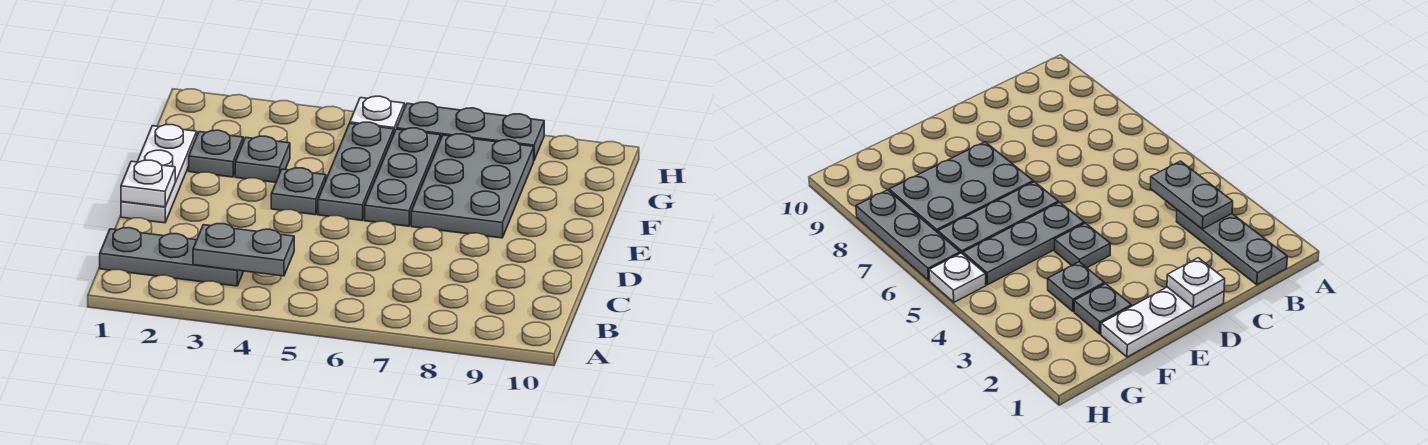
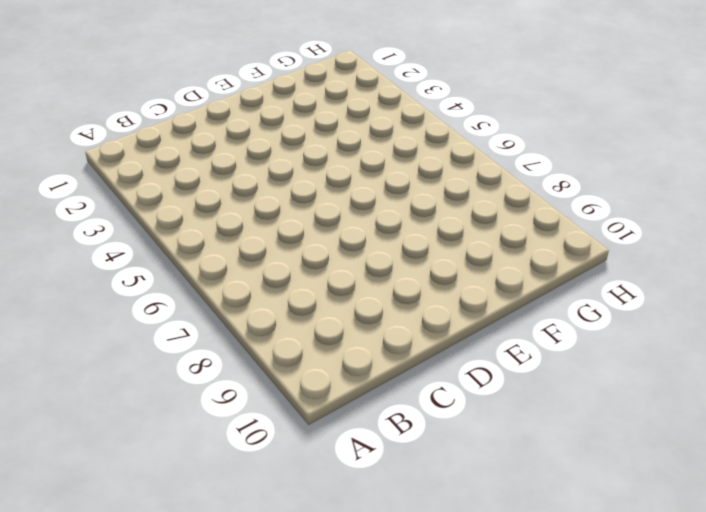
none -> grey 1x3 plate [100,228,244,286]
none -> white 1x3 plate [121,125,197,223]
none -> grey 1x1 plate [271,168,326,215]

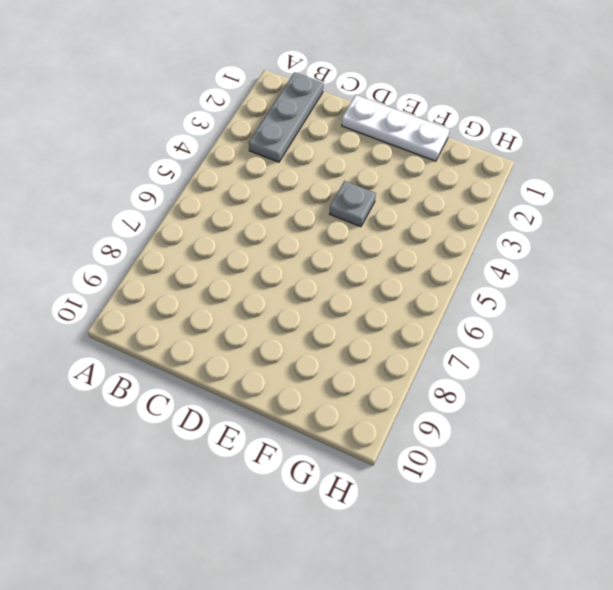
none -> grey 1x3 plate [318,122,394,220]
none -> grey 1x3 plate [365,128,440,226]
none -> grey 2x3 plate [411,134,534,238]

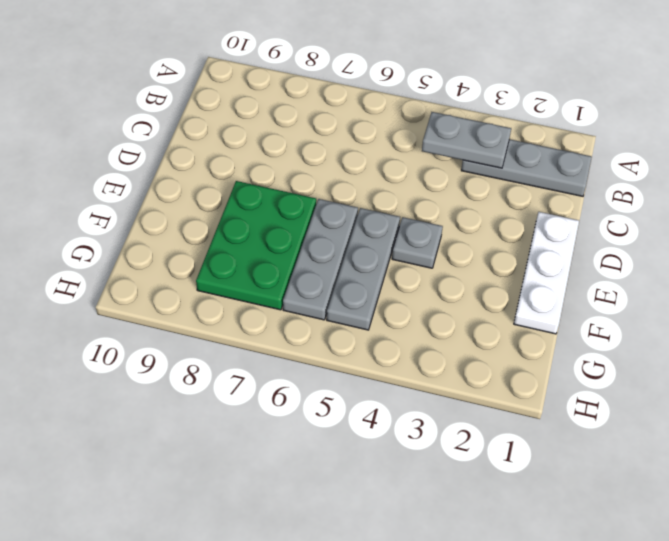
green 2x3 plate [196,181,316,310] -> grey 2x3 plate [411,134,534,238]
none -> grey 1x1 plate [189,130,243,177]
none -> grey 1x1 plate [235,136,290,182]
none -> white 1x1 plate [350,96,404,133]

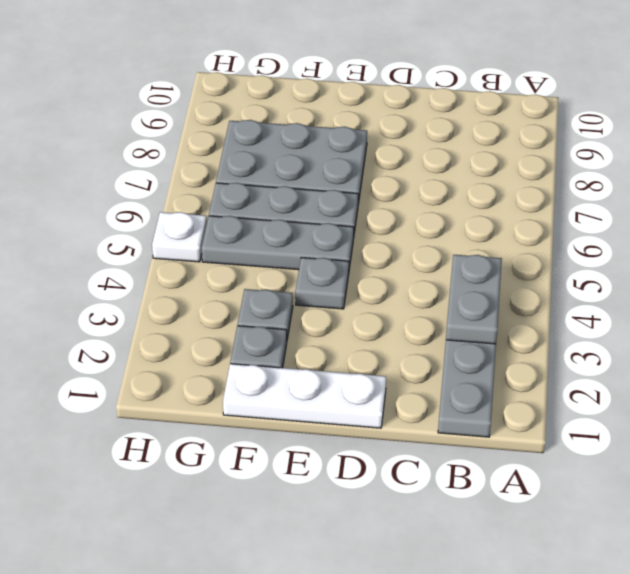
none -> grey 1x3 plate [397,102,544,160]
none -> white 1x1 plate [121,160,175,207]

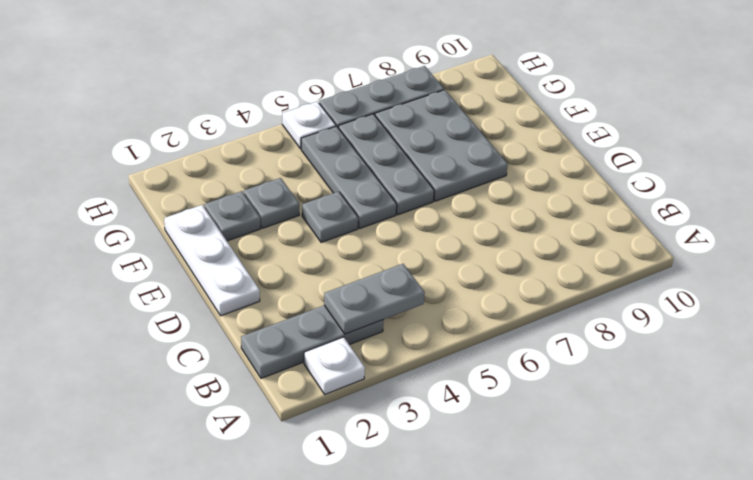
white 1x1 plate [304,337,365,394] -> white 1x1 plate moved to [121,160,175,207]

